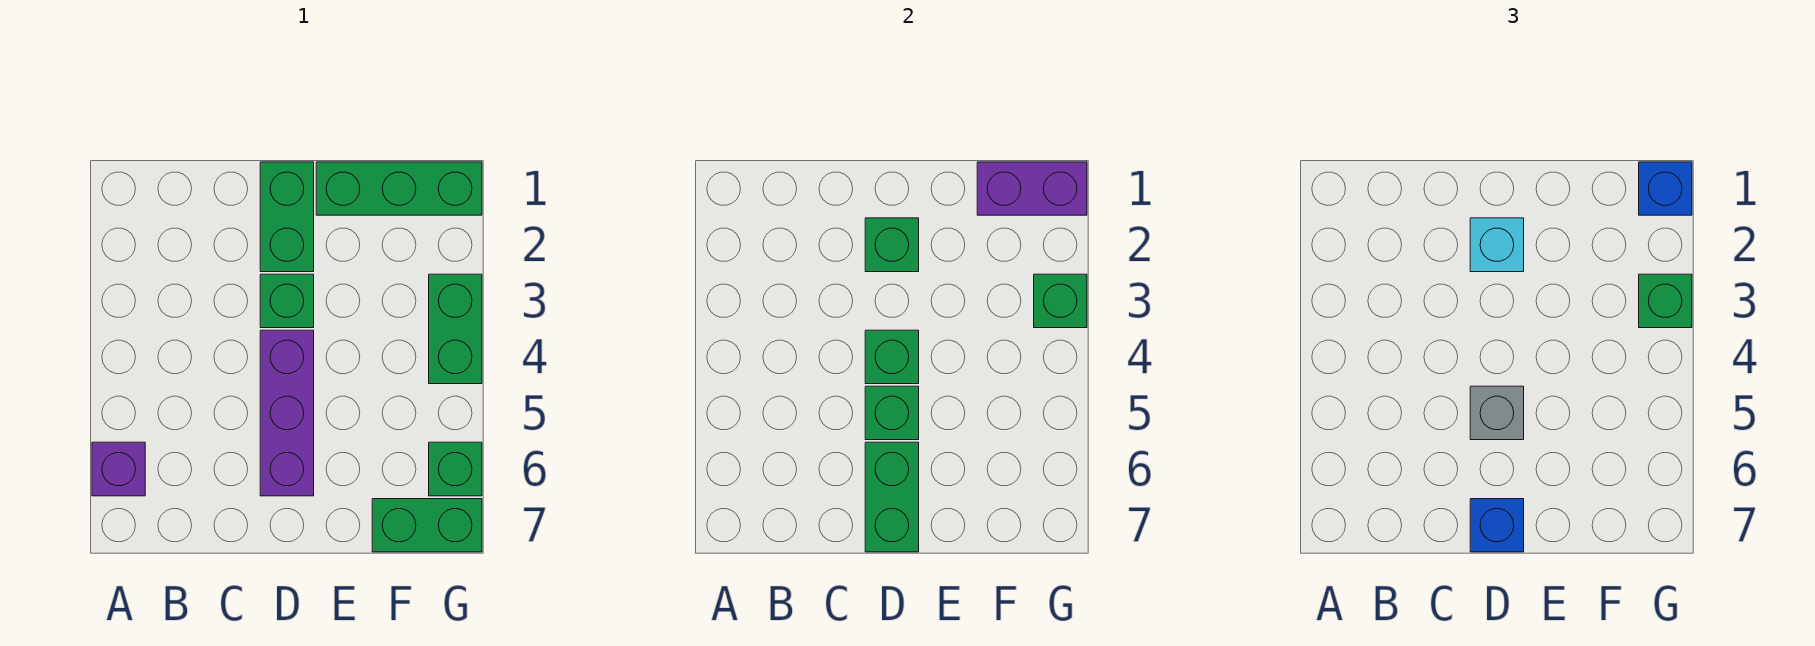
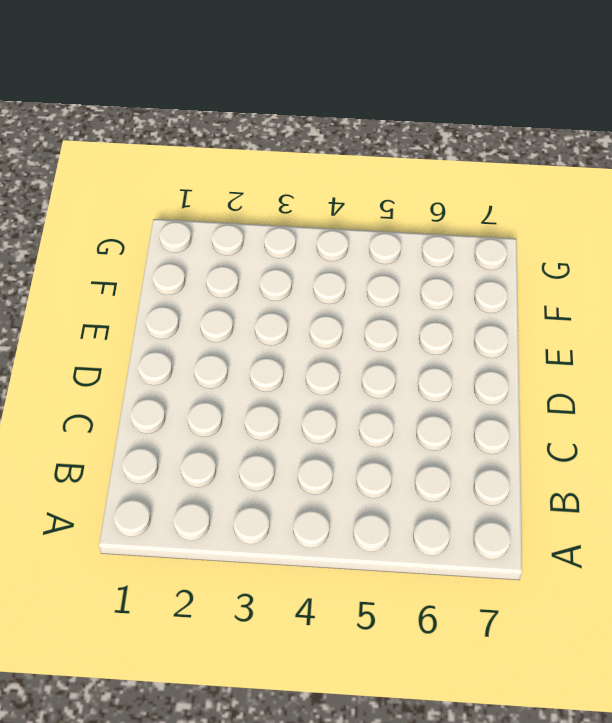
none -> purple 1x1 brick [92,442,145,496]
none -> green 1x2 brick [260,162,314,272]
none -> green 1x1 brick [260,274,314,328]

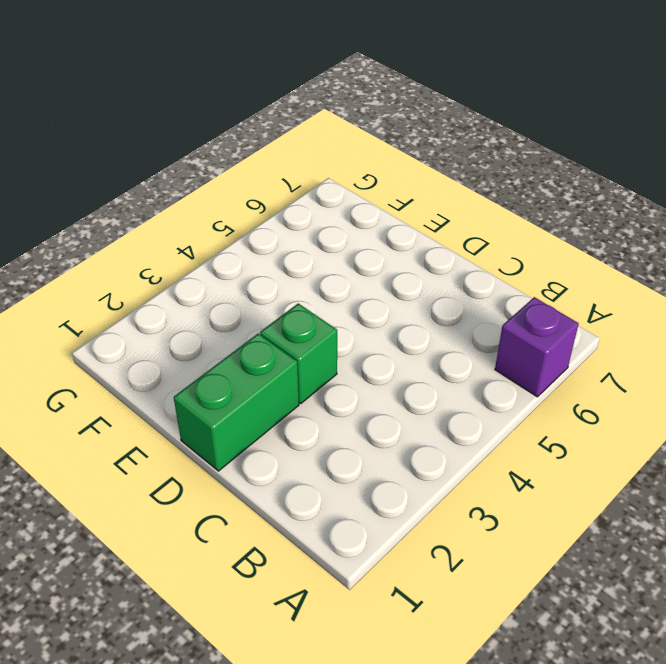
none -> purple 1x3 brick [260,330,314,496]
none -> green 1x3 brick [316,162,482,215]
none -> green 1x2 brick [372,499,482,552]

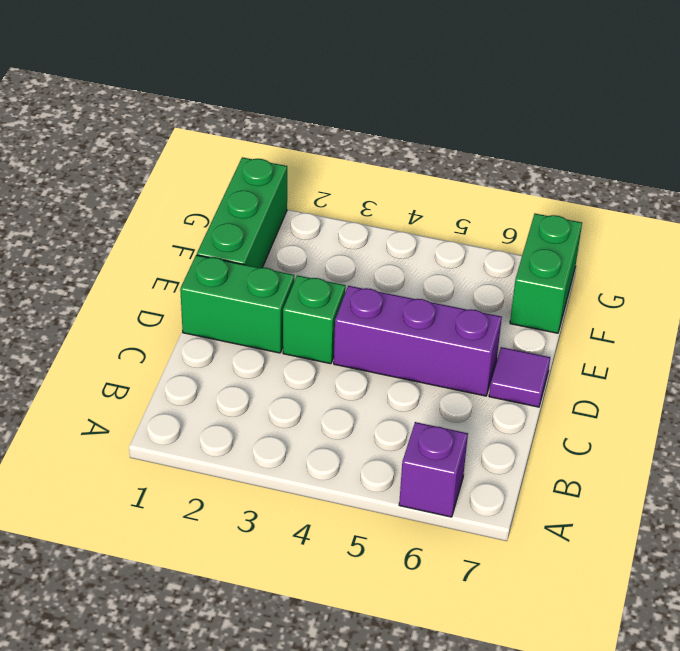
purple 1x1 tile [489,347,550,407] -> none
none -> green 1x2 brick [429,274,482,384]
none -> green 1x1 brick [429,442,482,496]
none -> green 1x1 brick [865,218,919,272]

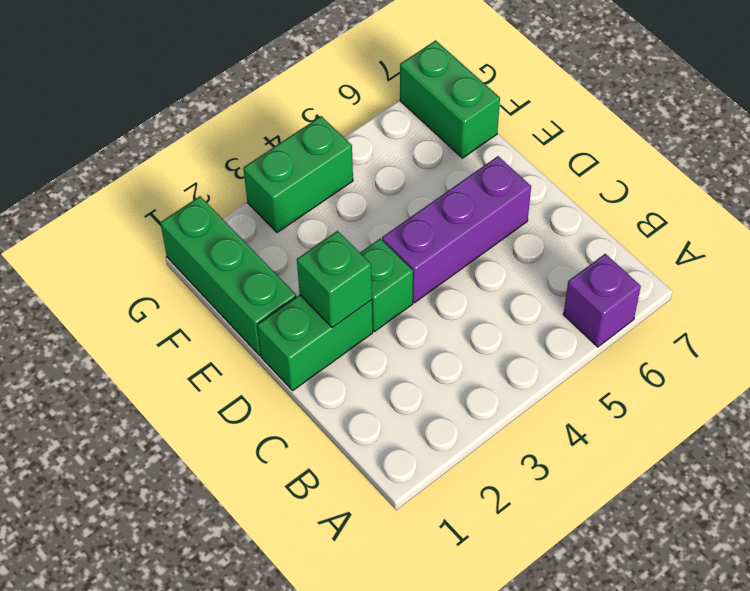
none -> green 1x1 brick [429,442,482,496]
none -> green 1x1 brick [865,330,919,384]
none -> green 1x1 brick [865,386,919,440]

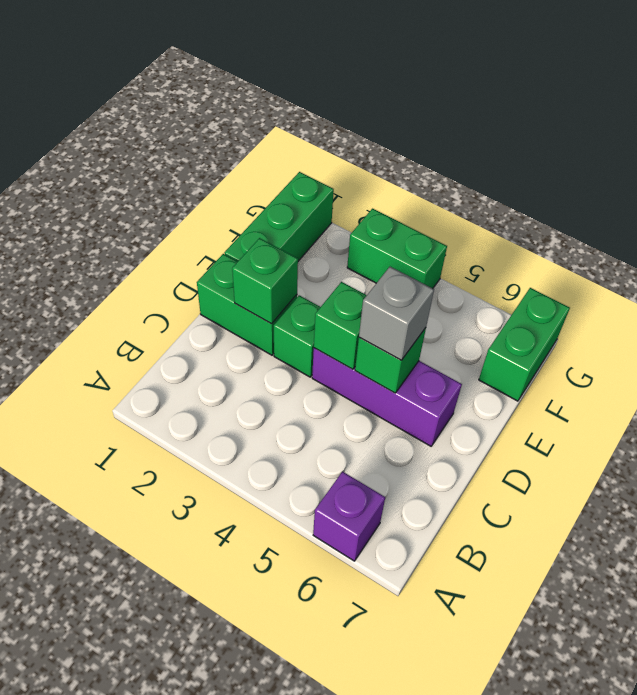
none -> green 1x1 brick [429,442,482,496]
none -> green 1x2 brick [865,442,919,552]
none -> purple 1x2 brick [977,162,1087,215]

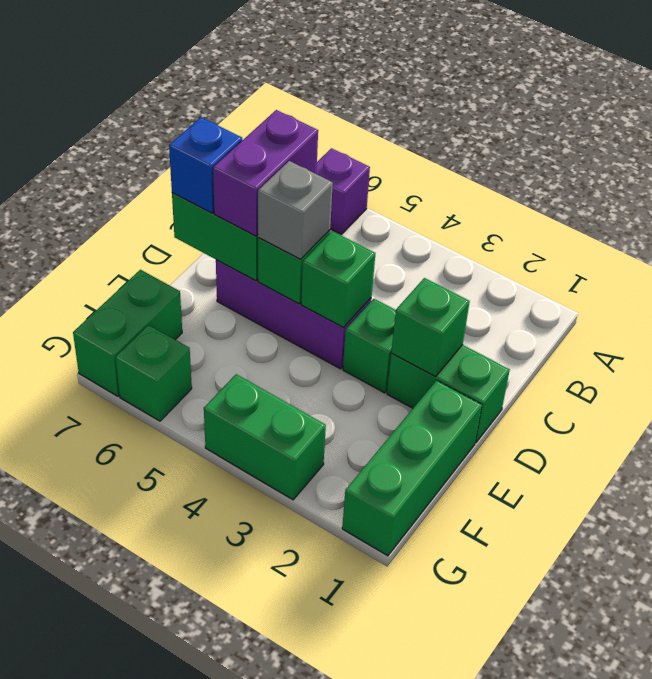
purple 1x2 brick [213,110,318,236] -> purple 1x2 brick moved to [977,162,1087,215]
none -> green 1x1 brick [1034,274,1087,328]
none -> cyan 1x1 brick [1470,218,1524,272]
none -> blue 1x1 brick [1639,162,1692,215]

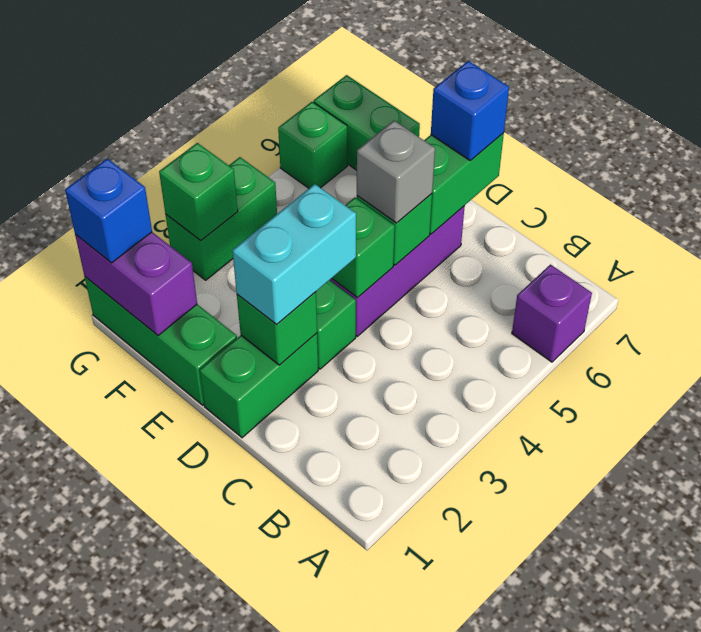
cyan 1x2 brick [232,184,356,325] -> cyan 1x1 brick [1470,218,1524,272]
none -> green 1x1 brick [1639,274,1692,328]

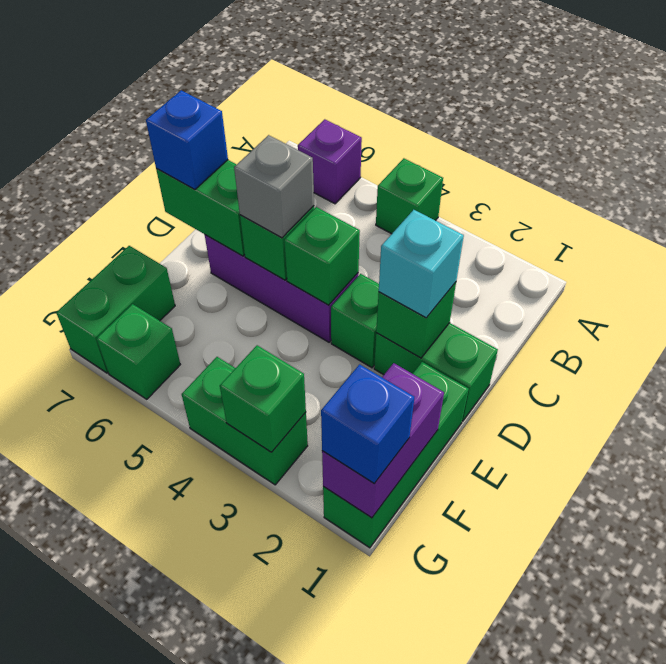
green 1x1 brick [376,158,443,234] -> green 1x1 brick moved to [1639,274,1692,328]

